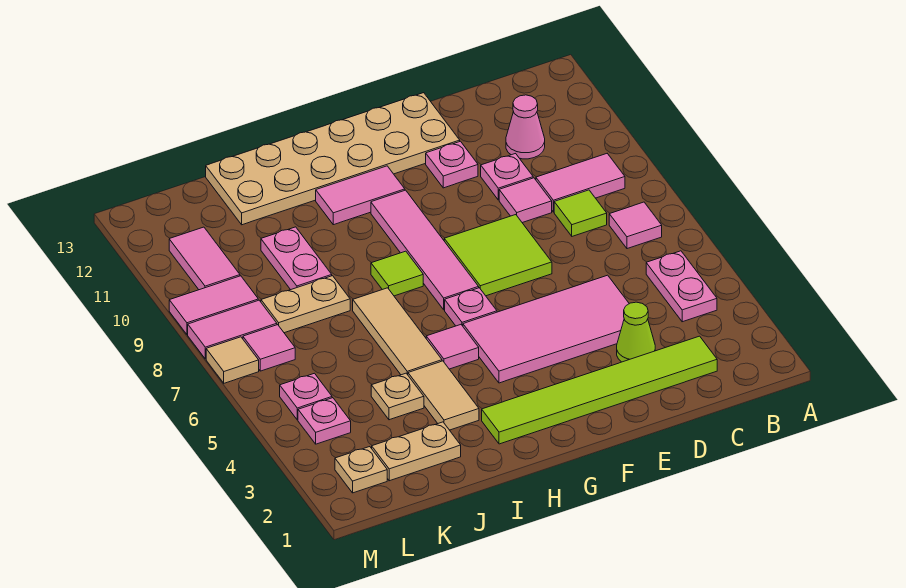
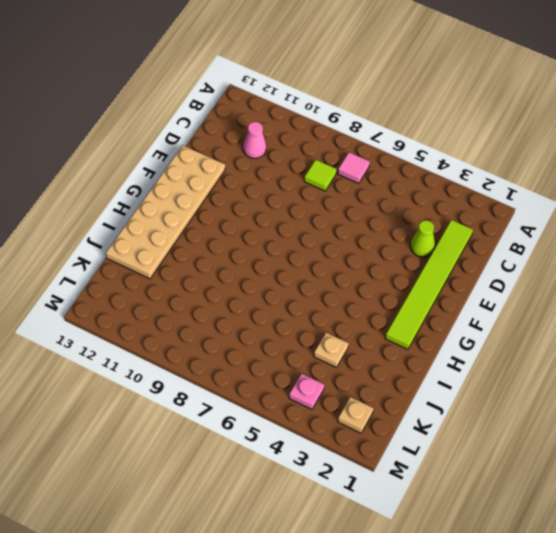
none -> pink 1x2 plate [646,251,717,322]
none -> pink 1x2 tile [536,154,625,212]
none -> pink 2x4 tile [463,275,629,383]
none -> pink 1x1 tile [499,178,552,223]

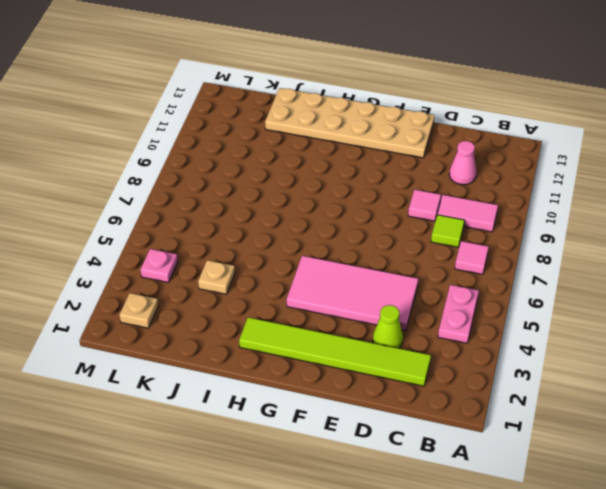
none -> pink 1x1 plate [481,154,533,200]
none -> lime 2x2 tile [444,215,552,296]
none -> pink 1x1 plate [426,141,478,188]
none -> pink 1x1 plate [445,288,497,326]

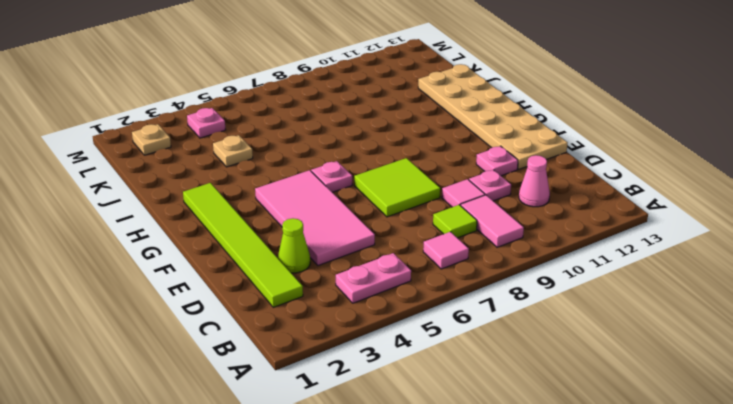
none -> pink 1x4 tile [371,190,479,310]
none -> pink 1x2 tile [316,166,405,225]
none -> pink 1x1 tile [426,325,479,369]
none -> lime 1x1 tile [371,251,423,296]

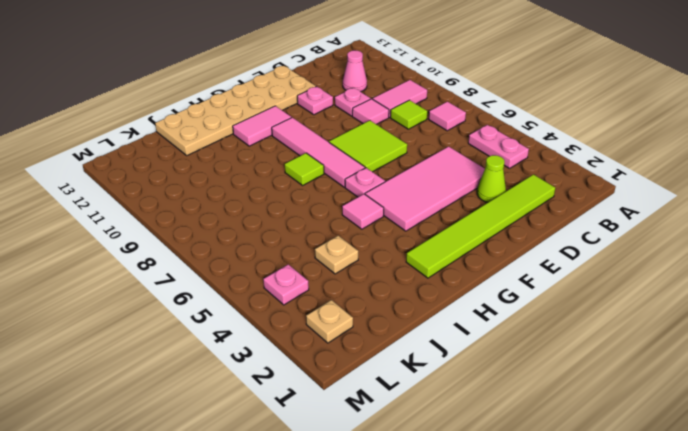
none -> tan 1x2 tile [408,361,479,430]
none -> tan 1x3 tile [353,288,442,375]
none -> tan 1x2 plate [372,422,461,481]
none -> tan 1x2 plate [261,276,350,333]

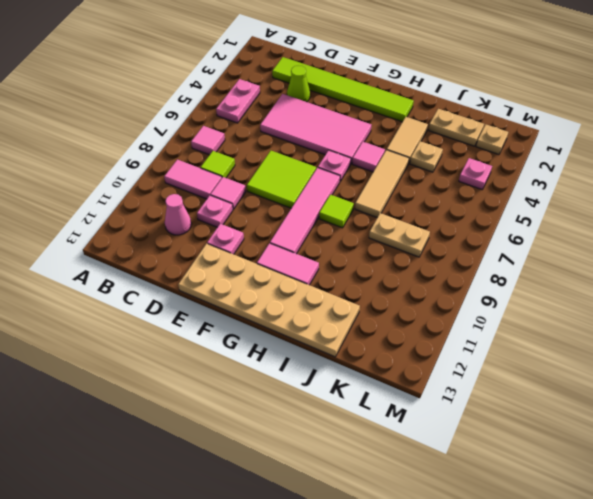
none -> pink 1x2 plate [261,227,332,290]
none -> pink 1x1 plate [280,373,332,420]
none -> pink 1x1 tile [243,325,295,371]
none -> pink 1x2 tile [188,300,277,359]

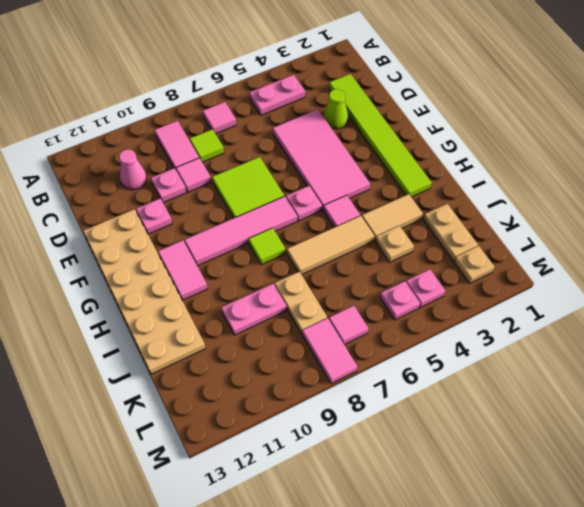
none -> pink 1x2 tile [169,276,258,335]
none -> pink 1x2 tile [169,227,240,290]
none -> tan 1x1 tile [206,337,259,383]

